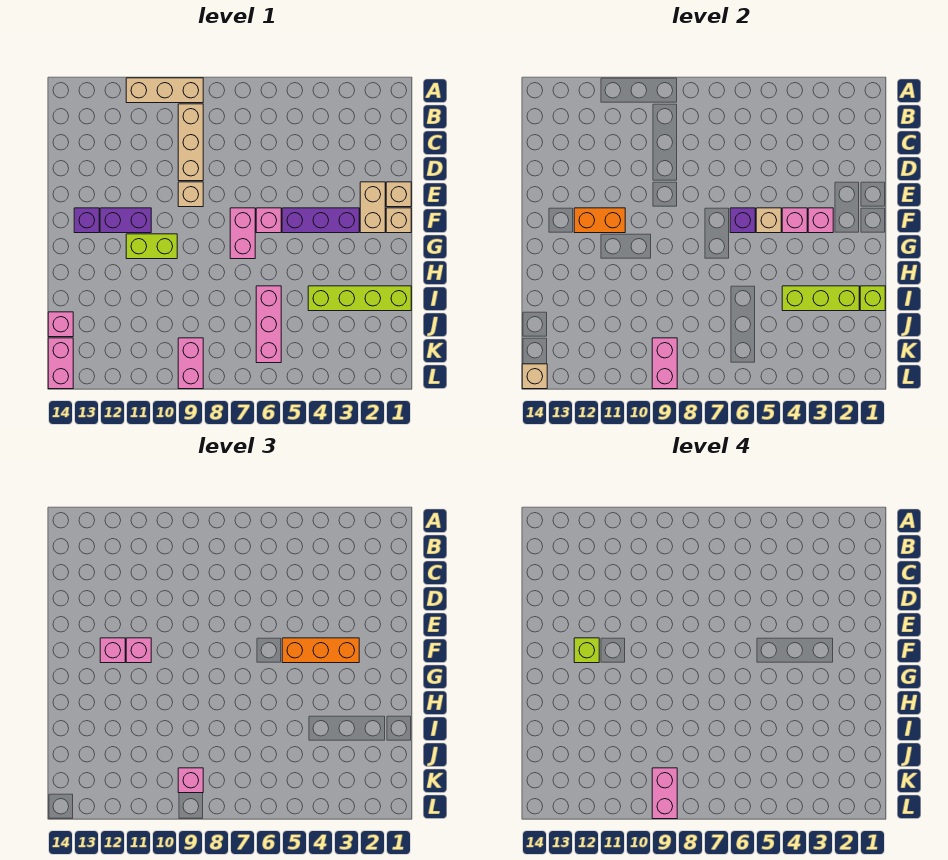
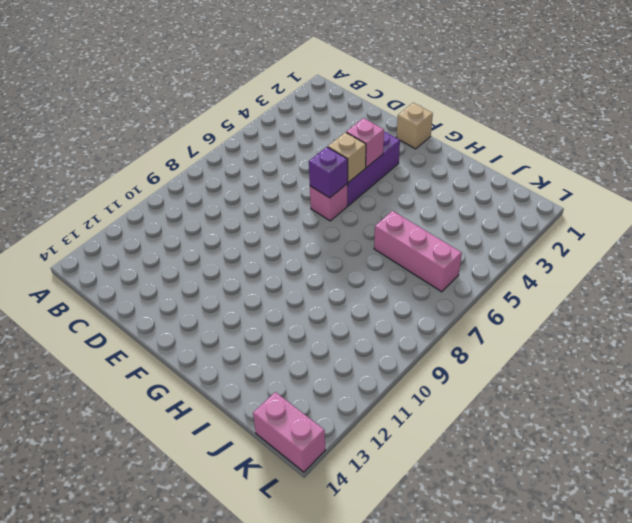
none -> tan 1x3 brick [126,78,203,103]
none -> tan 1x3 brick [178,104,203,181]
none -> tan 1x1 brick [386,182,411,207]
none -> tan 1x2 brick [360,182,385,233]

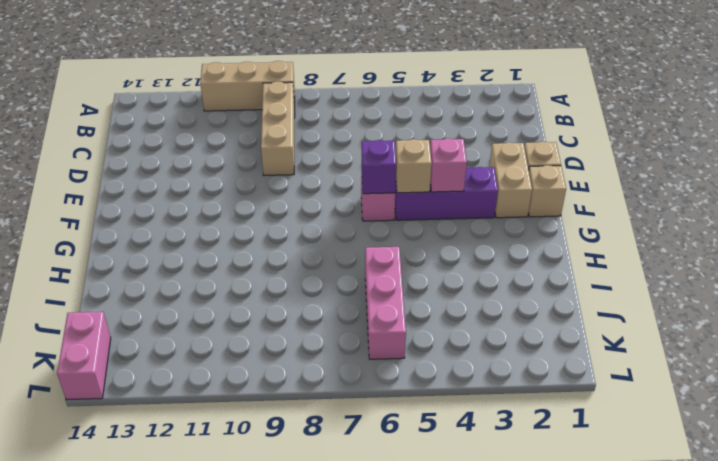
none -> tan 1x1 brick [178,182,203,207]
none -> pink 1x2 brick [230,208,255,259]
none -> purple 1x2 brick [100,208,151,233]
none -> purple 1x1 brick [74,208,99,233]

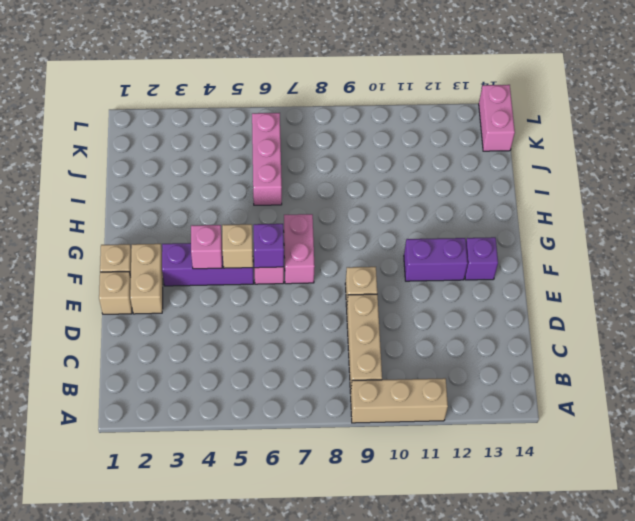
none -> lime 1x2 brick [126,234,177,259]
none -> lime 1x4 brick [308,286,411,311]
none -> pink 1x1 brick [48,312,73,337]
none -> pink 1x2 brick [178,338,203,389]

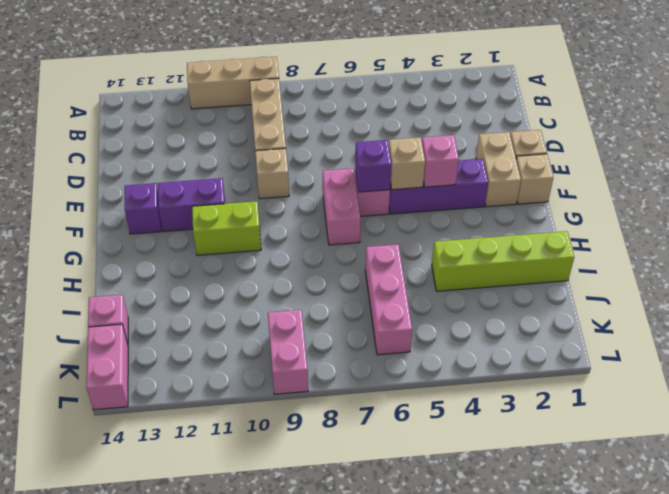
none -> pink 1x1 brick [808,208,833,233]
none -> orange 1x2 brick [574,208,625,233]
none -> lime 1x1 brick [860,286,885,311]
none -> lime 1x3 brick [782,286,859,311]

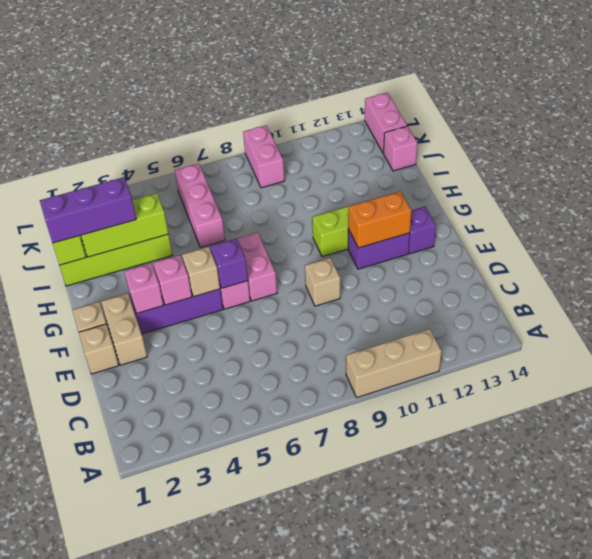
purple 1x3 brick [40,177,136,243] -> none
none -> tan 1x3 brick [178,104,203,181]
none -> pink 1x2 brick [652,338,677,389]
none -> tan 1x1 brick [522,364,547,389]
none -> orange 1x3 brick [282,638,359,663]

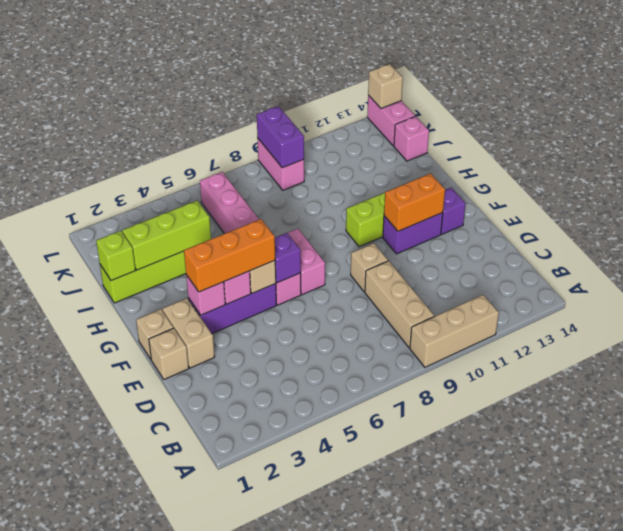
purple 1x2 brick [257,106,304,168] -> pink 1x2 brick [652,338,677,389]
none -> pink 1x1 brick [126,638,151,663]
none -> pink 1x1 brick [100,638,125,663]
none -> pink 1x1 brick [178,768,203,793]
none -> lime 1x1 brick [574,638,599,663]

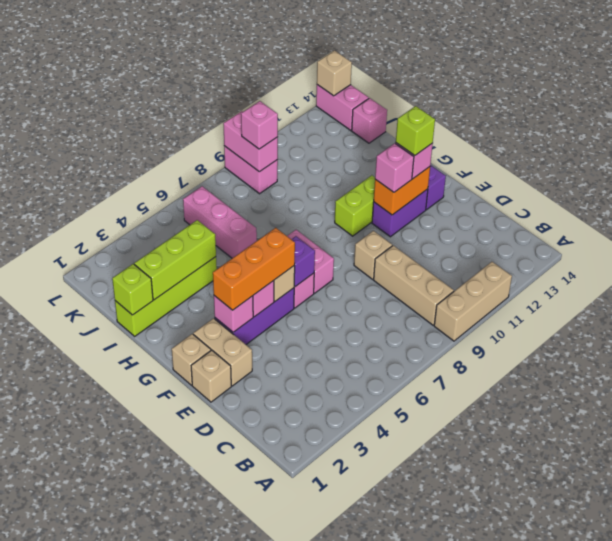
none -> pink 1x2 brick [652,768,677,819]

